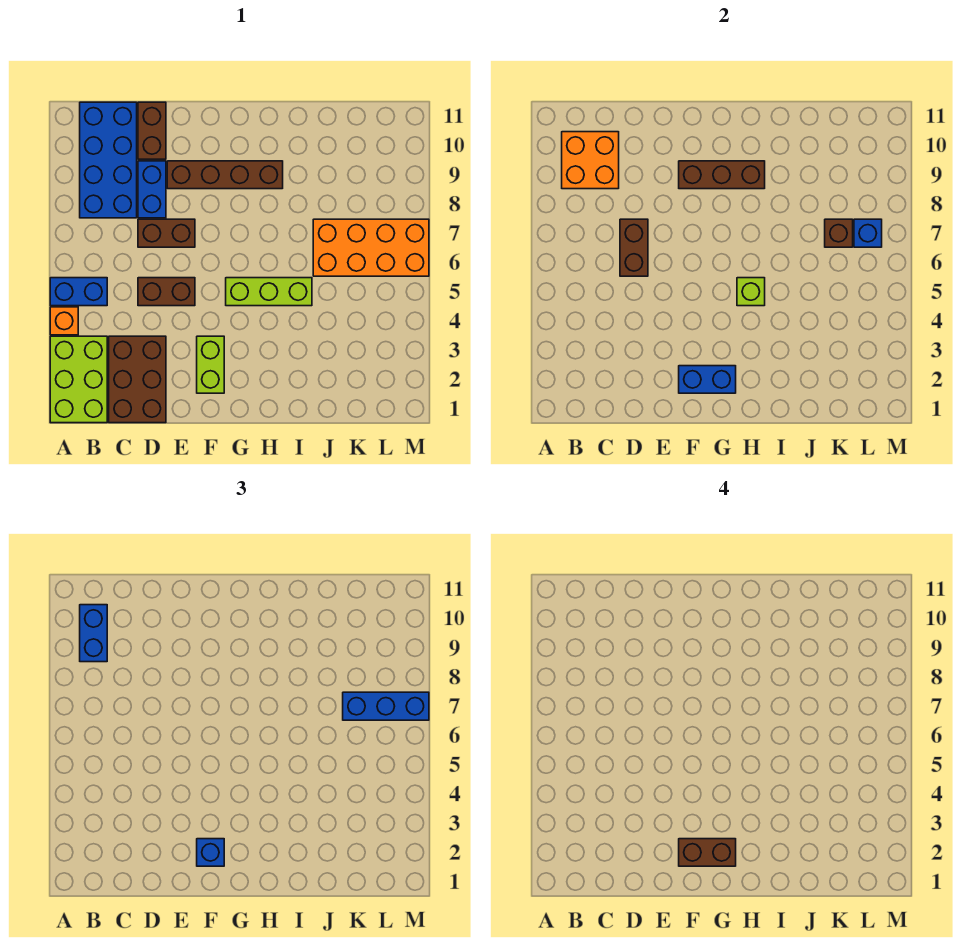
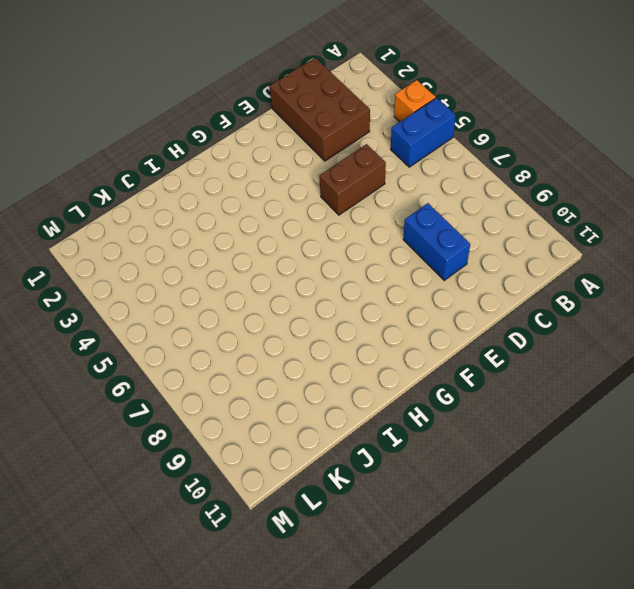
none -> lime 2x3 brick [50,336,107,423]
none -> blue 2x4 brick [80,102,137,218]
none -> brown 1x2 brick [138,219,195,247]

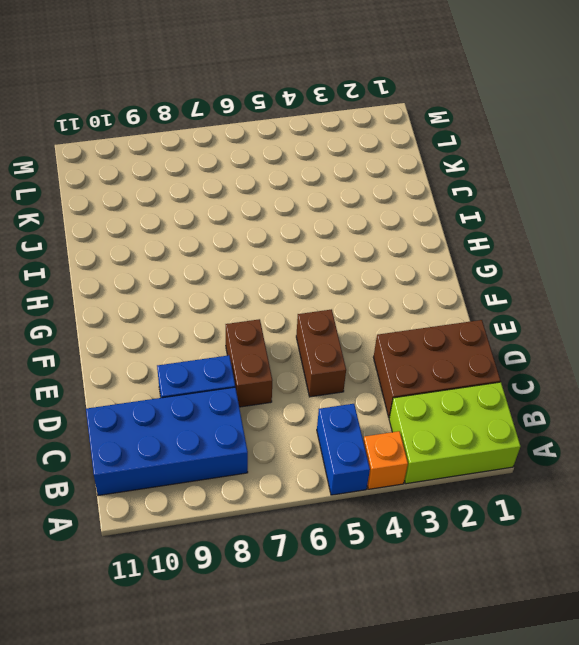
none -> brown 1x2 brick [138,102,166,159]
none -> brown 1x4 brick [167,161,283,189]
none -> lime 1x2 brick [197,336,224,393]

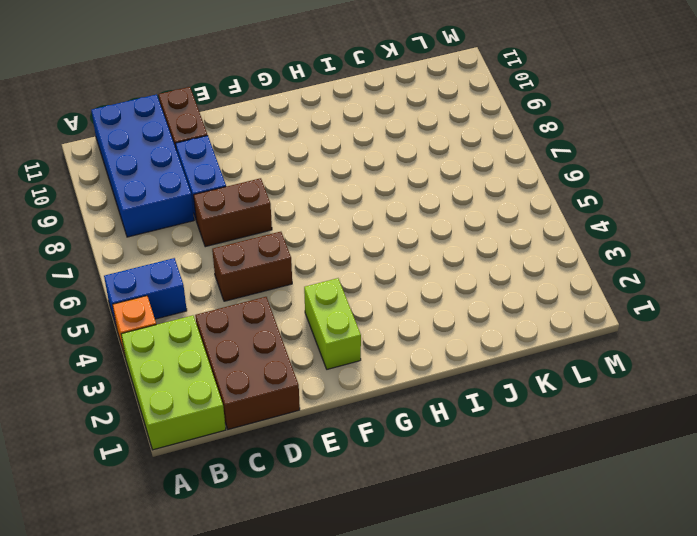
none -> brown 1x4 brick [167,161,283,189]
none -> lime 1x3 brick [226,278,312,306]
none -> orange 2x4 brick [313,219,429,276]

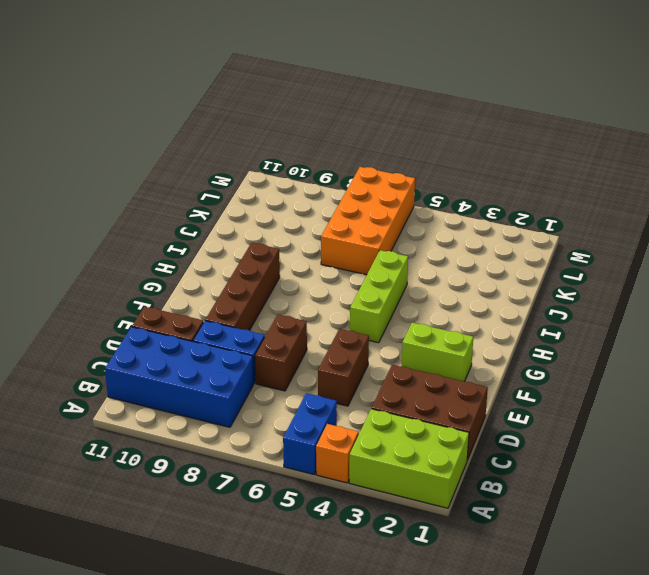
none -> orange 2x2 brick [562,132,619,189]
none -> brown 1x2 brick [620,219,648,276]
none -> blue 1x2 brick [679,366,736,393]

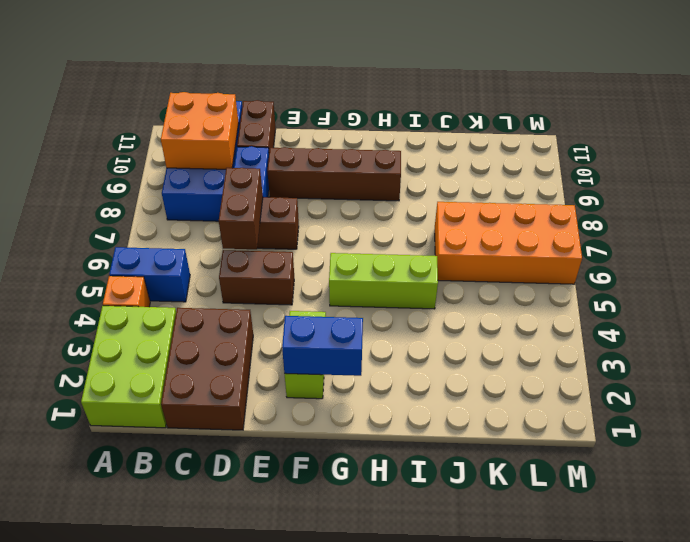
none -> brown 1x3 brick [679,161,765,189]
none -> lime 1x1 brick [737,278,765,306]
none -> brown 1x1 brick [825,219,853,247]

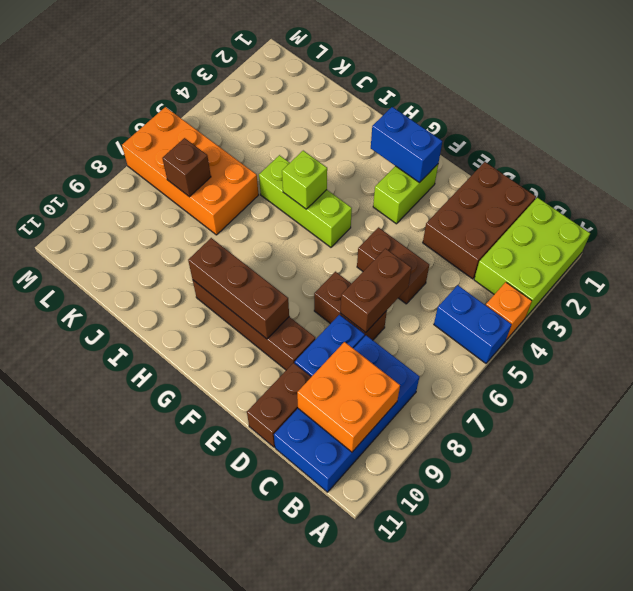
none -> blue 1x1 brick [854,219,882,247]
none -> blue 1x2 brick [80,605,107,662]
none -> blue 1x1 brick [197,839,224,866]

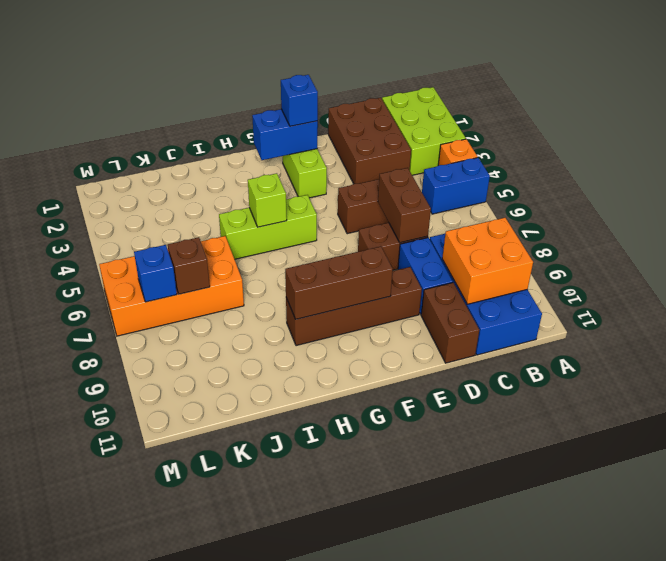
none -> blue 1x2 brick [80,605,107,662]
none -> blue 1x3 brick [343,692,429,720]
none -> brown 1x2 brick [679,839,736,866]

